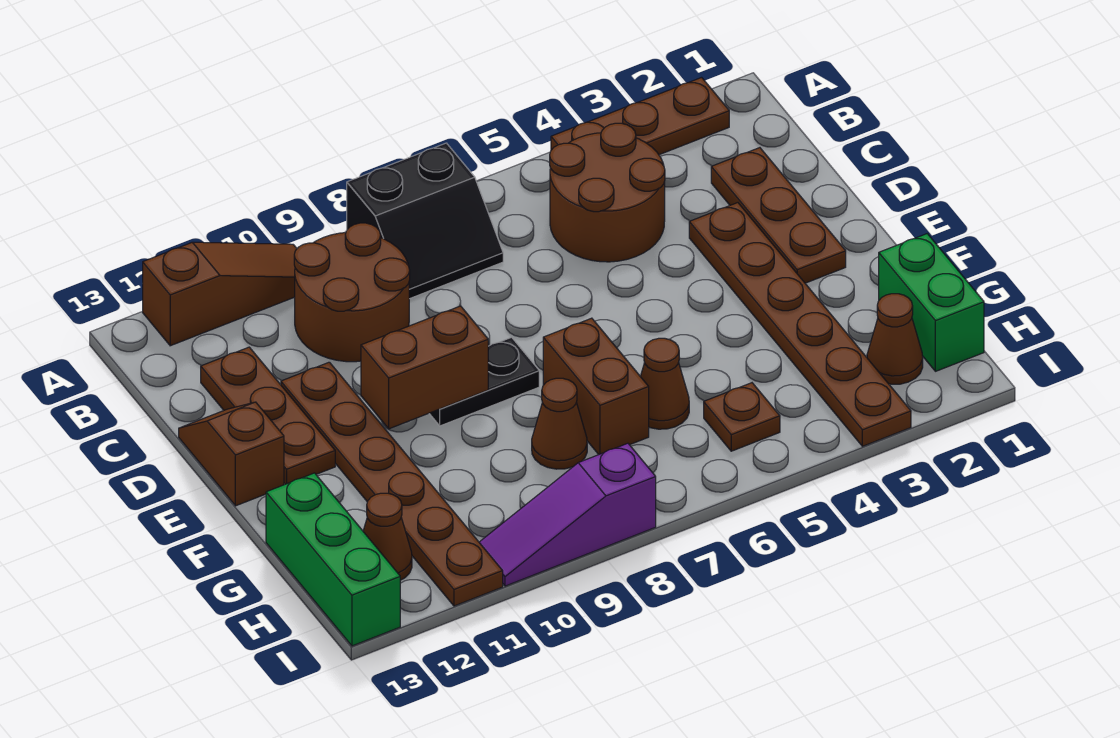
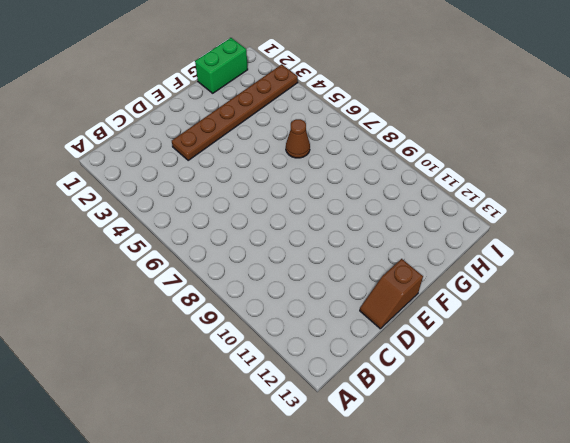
none -> brown 1x3 plate [551,78,729,155]
none -> black 2x2 slope [347,143,503,299]
none -> brown 1x3 slope [143,242,297,346]

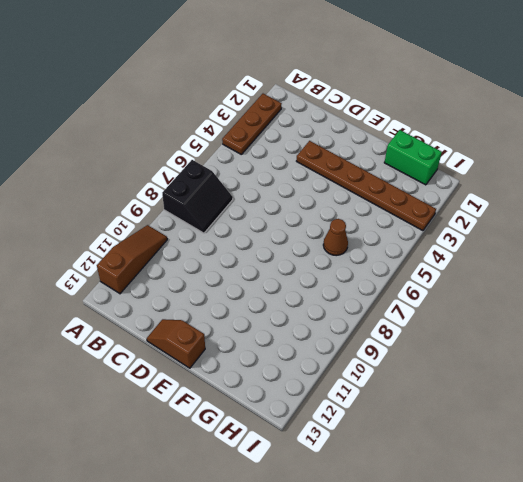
none -> brown 2x2 round brick [550,123,665,262]
none -> brown 2x2 round brick [294,223,410,362]
none -> brown 1x3 plate [711,148,846,283]

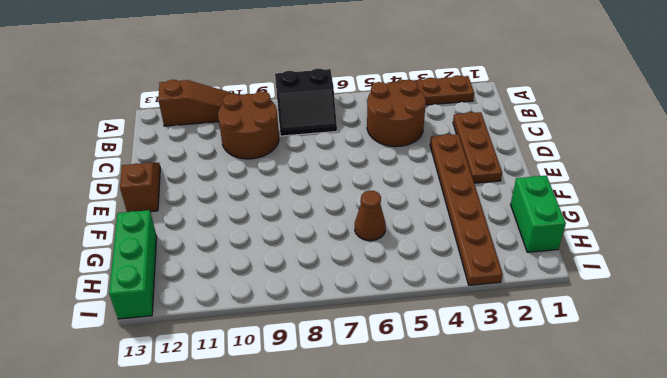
none -> brown 1x3 plate [201,347,335,484]
none -> brown 1x6 plate [281,362,503,606]
none -> black 1x2 plate [429,337,539,426]

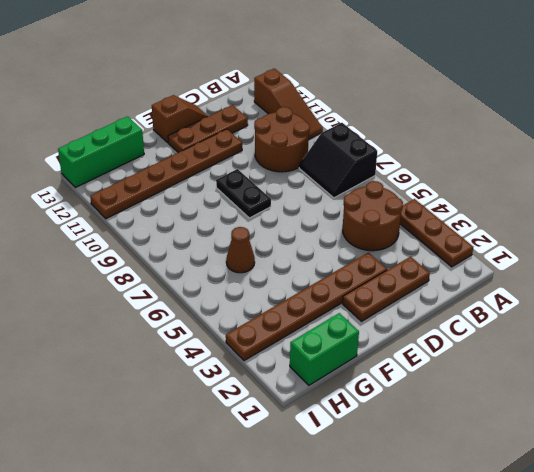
none -> brown 1x2 brick [543,318,649,454]
none -> brown 1x1 cone [532,378,587,469]
none -> brown 1x1 cone [867,294,923,384]

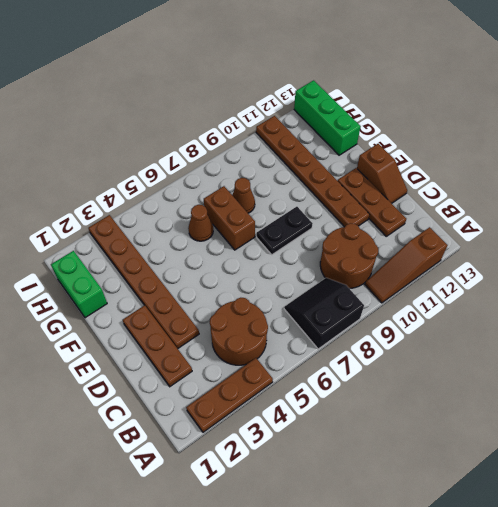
none -> brown 1x1 cone [867,294,923,384]
none -> brown 1x1 plate [704,383,780,451]
none -> brown 1x1 cone [363,493,412,580]

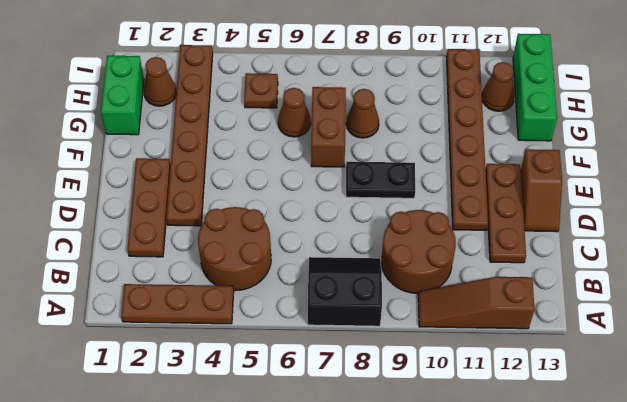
none -> purple 1x3 slope [479,443,656,586]
none -> brown 1x2 brick [361,306,488,429]

